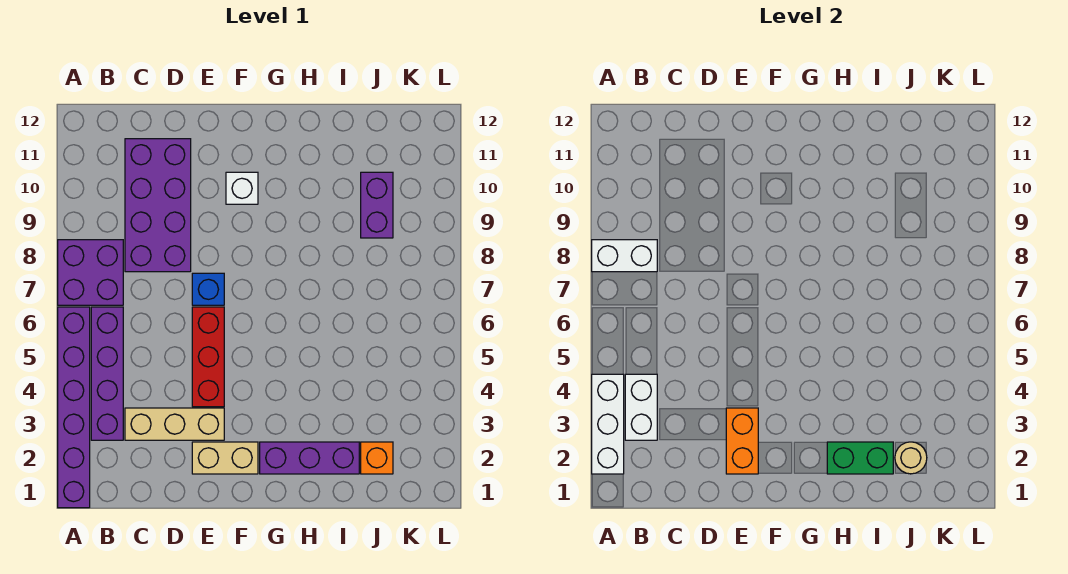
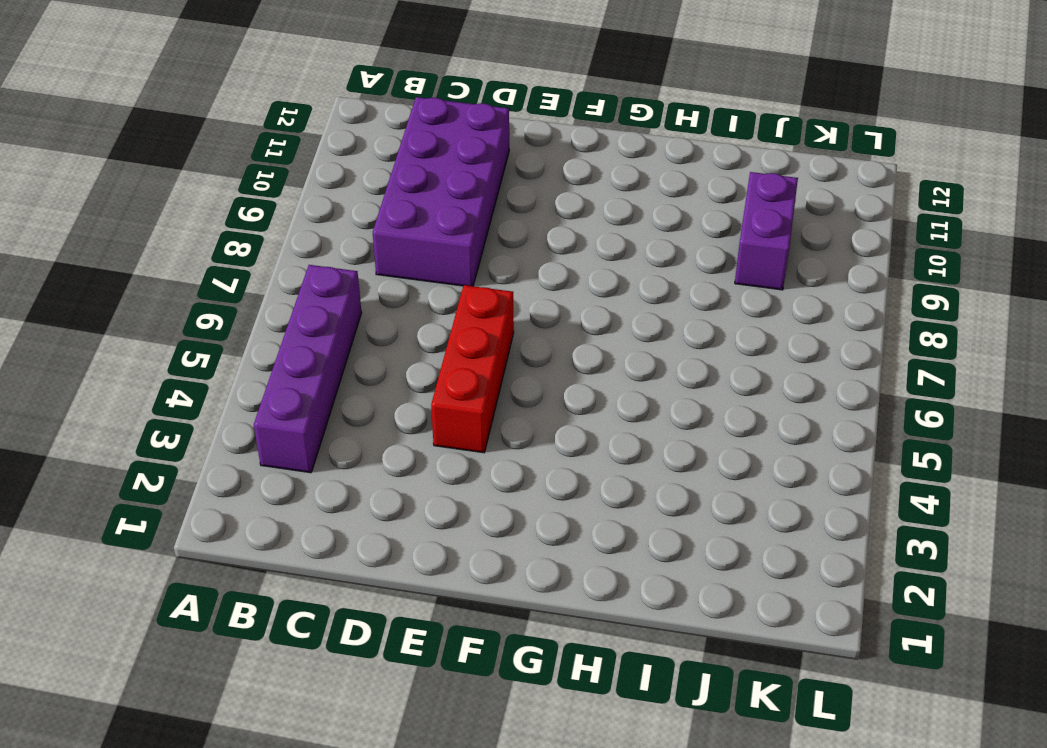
none -> purple 1x6 brick [58,307,90,508]
none -> purple 2x2 brick [58,240,123,305]
none -> tan 1x3 brick [125,408,224,440]

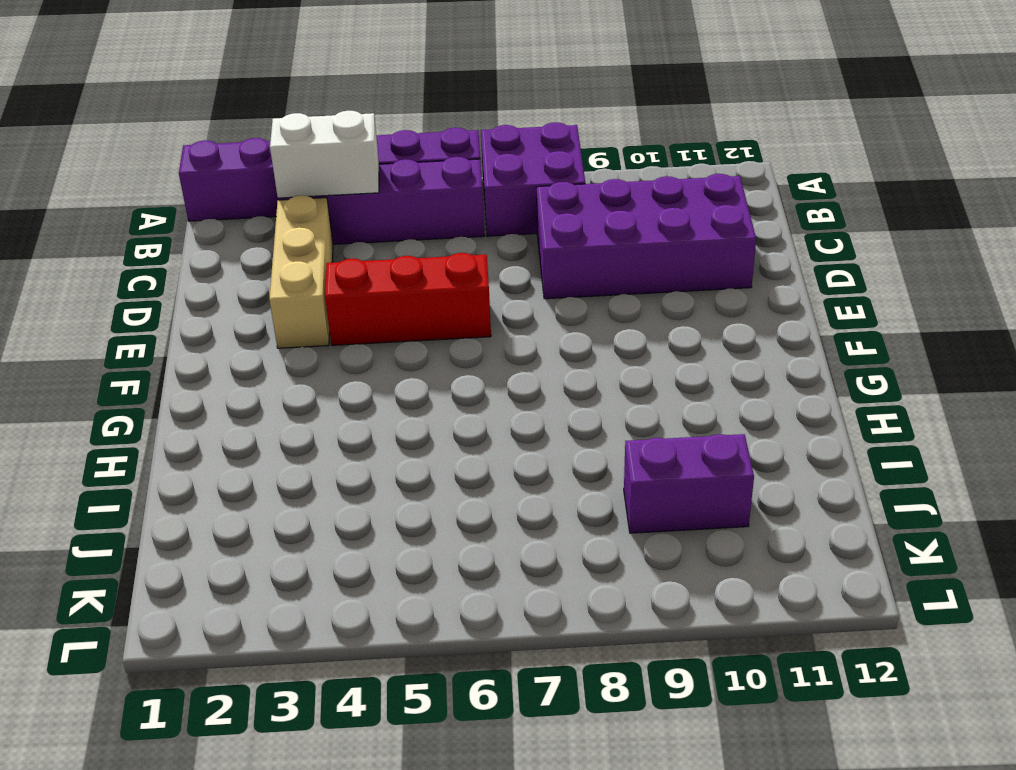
none -> tan 1x2 brick [192,442,258,474]
none -> blue 1x1 brick [192,273,224,305]
none -> white 1x1 brick [226,172,258,204]

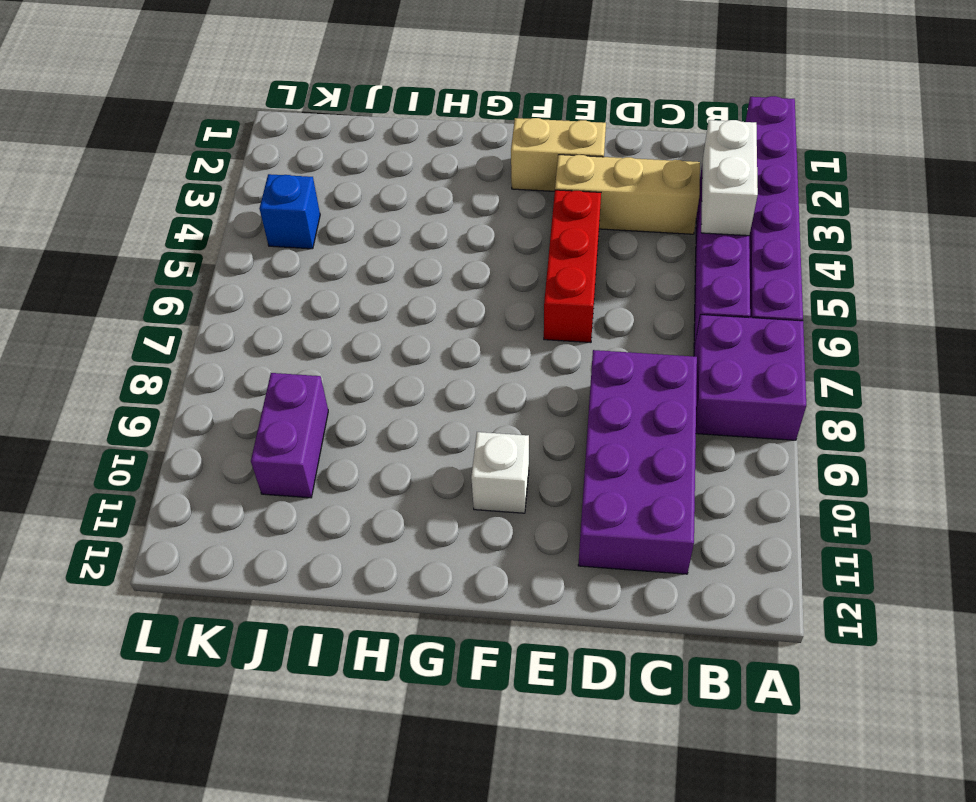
blue 1x1 brick [259,174,320,249] -> blue 1x1 brick moved to [192,273,224,305]
none -> purple 1x3 brick [260,442,359,474]
none -> orange 1x1 brick [361,442,393,474]
none -> white 1x3 brick [592,374,624,474]

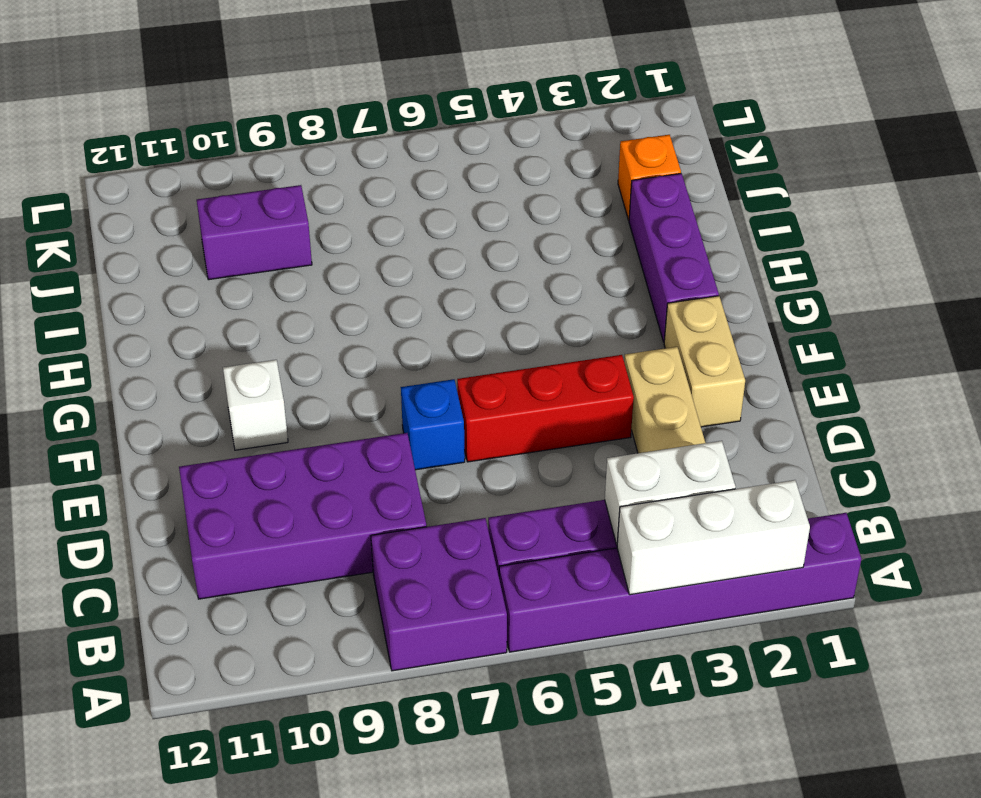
none -> white 1x2 brick [592,240,657,272]
none -> orange 1x2 brick [726,408,758,474]
none -> green 1x2 brick [827,442,893,474]

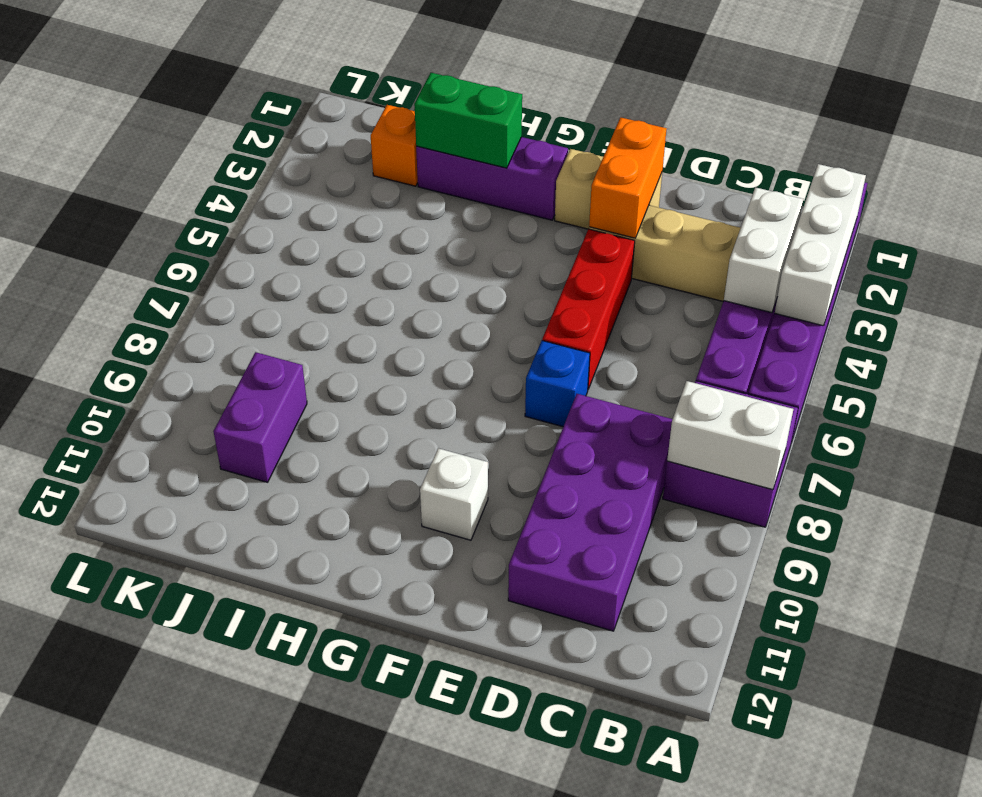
none -> tan 1x1 round brick [895,442,927,474]

